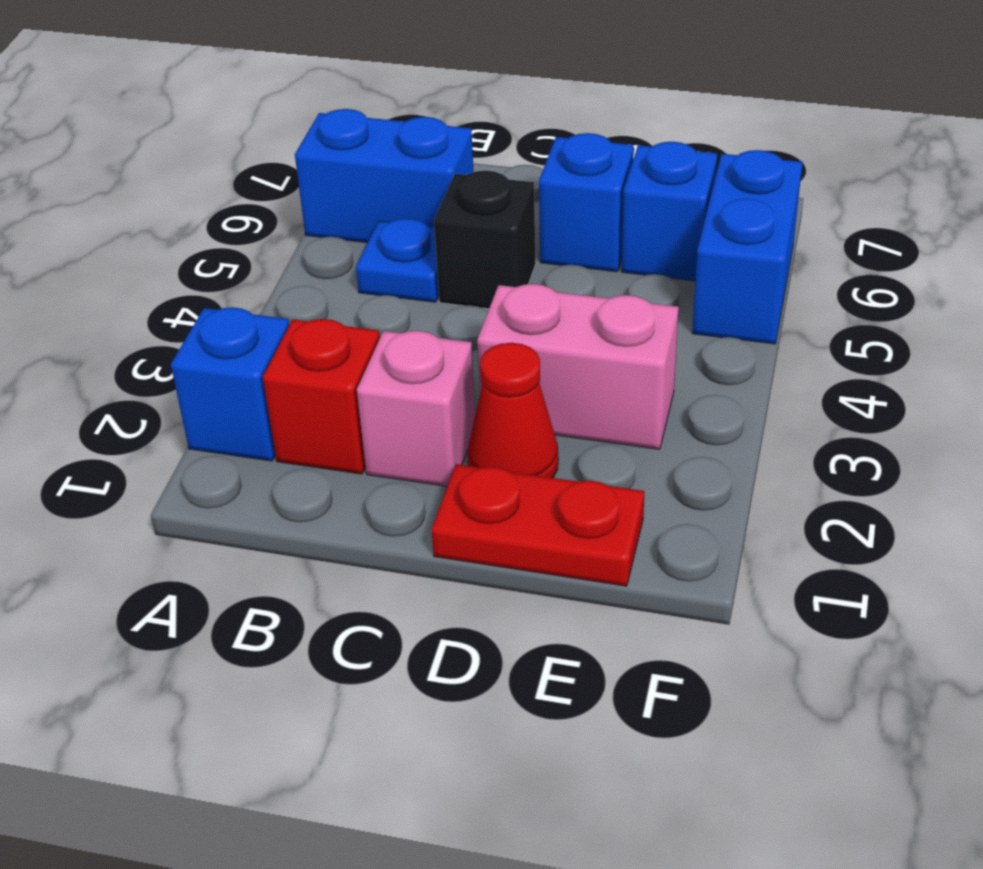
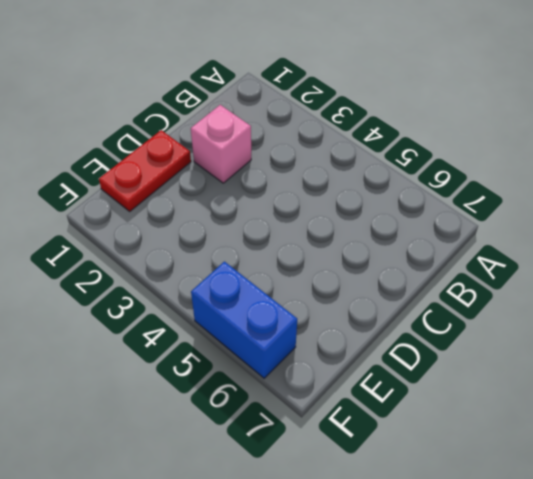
none -> blue 1x1 brick [171,307,289,461]
none -> blue 1x2 brick [295,109,474,243]
none -> red 1x1 brick [263,319,380,474]

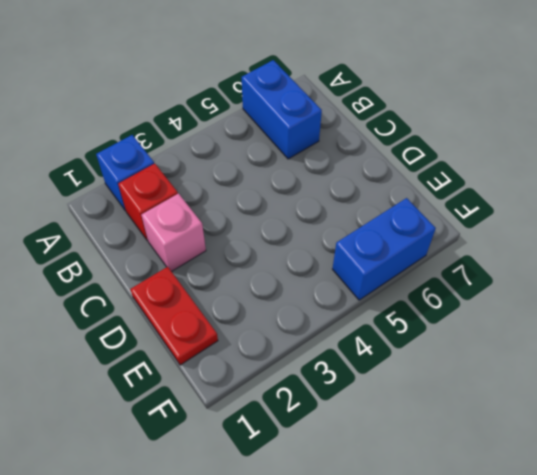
none -> blue 1x1 plate [356,219,439,302]
none -> black 1x1 brick [434,171,536,309]
none -> red 1x1 cone [468,343,558,478]

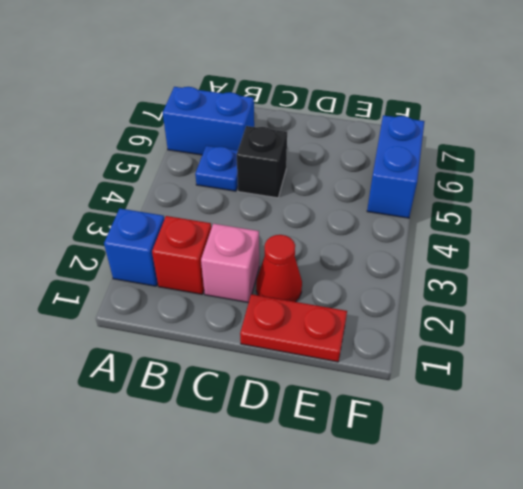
none -> pink 1x2 brick [477,284,679,449]
none -> blue 1x1 brick [539,133,634,272]
none -> blue 1x1 brick [622,142,717,281]

